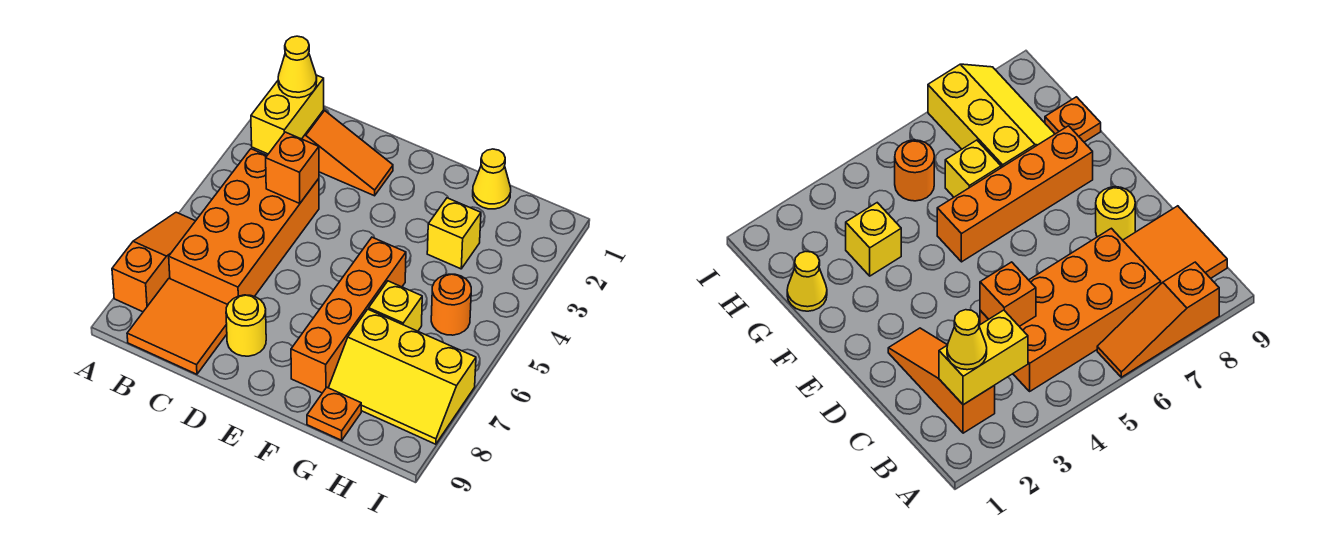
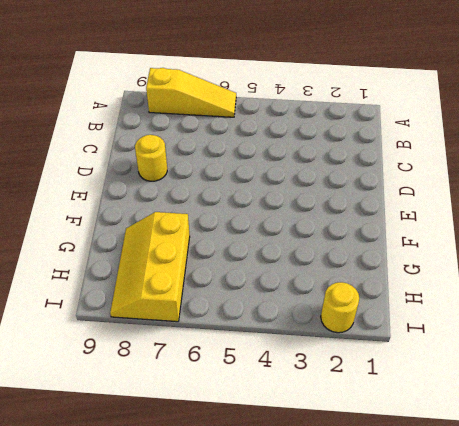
yellow 1x3 slope [146,68,236,117] -> orange 1x3 slope [112,212,195,312]
yellow 1x1 round brick [321,282,359,333] -> none
none -> orange 1x3 slope [302,110,393,196]
none -> orange 2x4 brick [169,149,319,305]
none -> orange 2x2 tile [127,279,227,374]

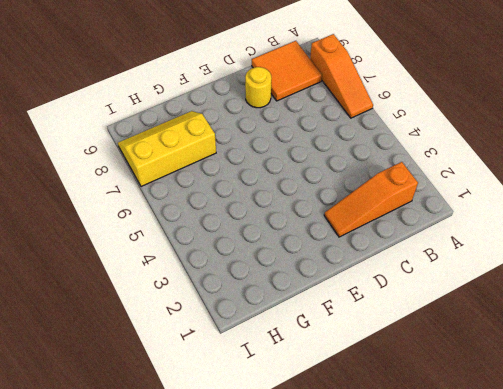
none -> orange 2x4 brick [169,149,319,305]
none -> orange 1x4 brick [291,237,406,393]
none -> yellow 1x1 cone [473,149,511,209]

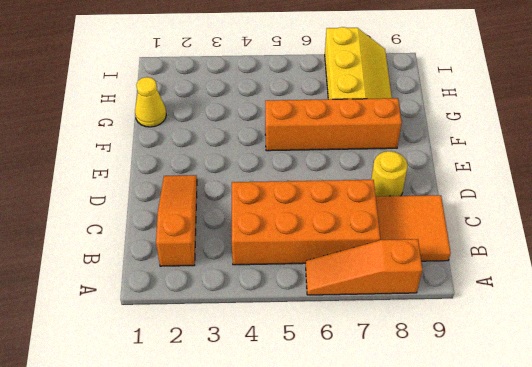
none -> yellow 1x1 brick [427,198,481,269]
none -> yellow 1x1 brick [369,281,422,331]
none -> orange 1x1 plate [307,387,361,440]

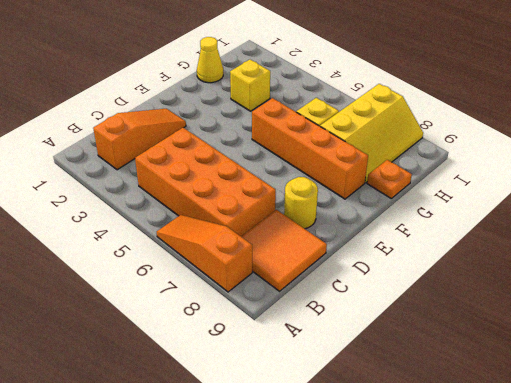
none -> orange 1x1 round brick [431,274,471,335]
none -> yellow 1x2 brick [251,75,324,154]
none -> orange 1x1 brick [266,132,319,204]

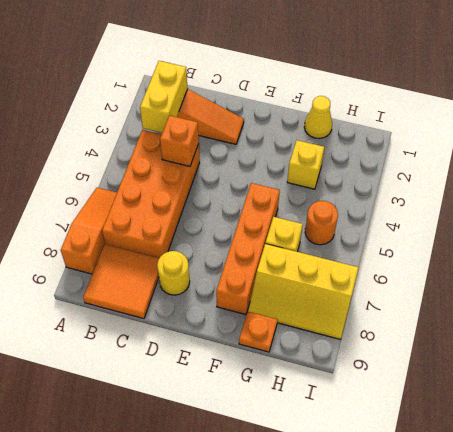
none -> yellow 1x1 cone [278,36,317,98]

